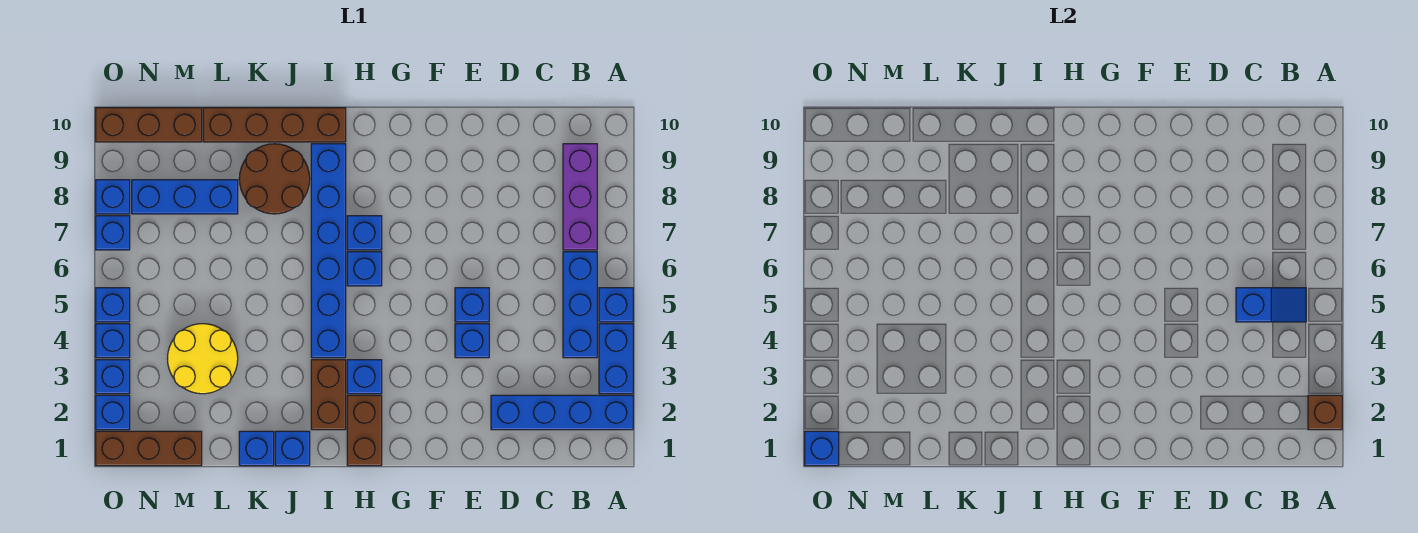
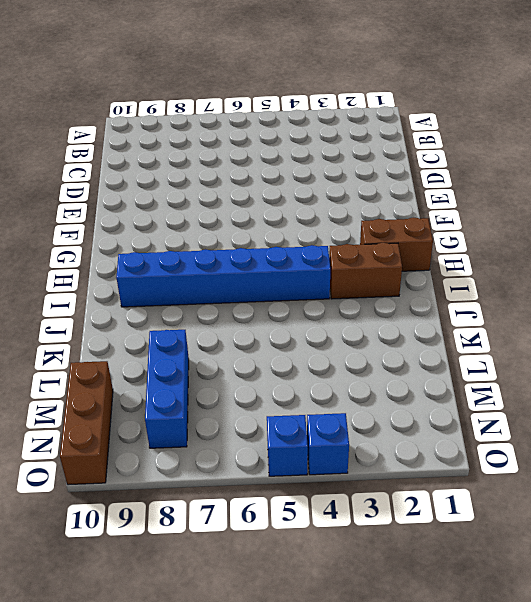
none -> blue 1x4 brick [491,395,633,430]
none -> blue 1x2 brick [599,324,633,394]
none -> blue 1x1 brick [599,288,633,322]
none -> blue 1x3 brick [563,252,597,358]

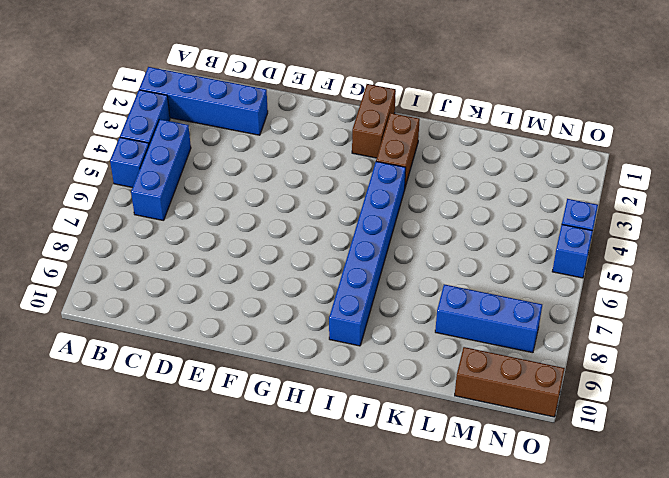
none -> purple 1x3 brick [563,144,597,250]
none -> blue 1x1 brick [455,324,489,358]
none -> blue 1x1 brick [455,288,489,322]
none -> blue 1x1 brick [347,360,382,394]

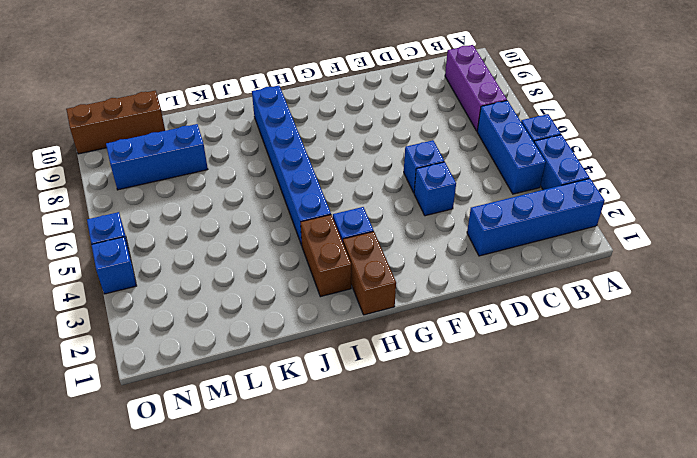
none -> blue 1x1 brick [347,252,382,286]
none -> blue 1x1 brick [347,216,382,250]
none -> brown 1x4 brick [203,108,346,142]
none -> blue 1x1 brick [275,431,310,466]

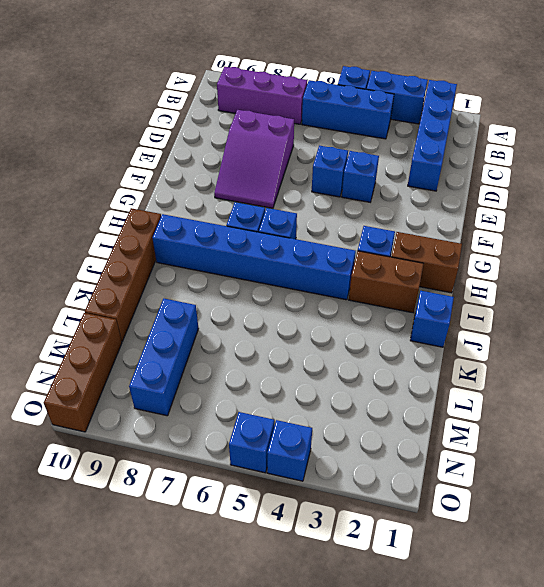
purple 2x3 slope [214,110,294,208] -> none
none -> brown 2x2 round brick [239,144,310,214]
none -> blue 1x1 brick [239,431,274,466]
none -> yellow 2x2 round brick [167,324,238,394]
none -> brown 1x3 brick [96,431,202,466]

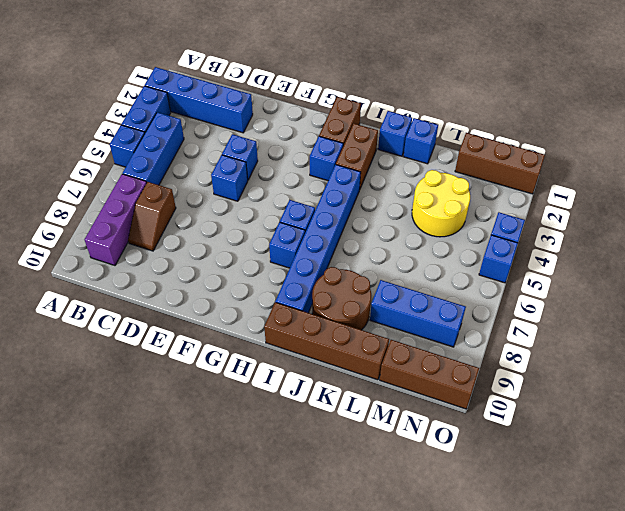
brown 1x2 slope [128,182,176,251] -> none
none -> blue 1x1 brick [96,395,130,430]
none -> blue 1x1 brick [96,360,130,394]
none -> blue 1x1 brick [96,216,130,250]
none -> blue 1x1 brick [96,180,130,214]

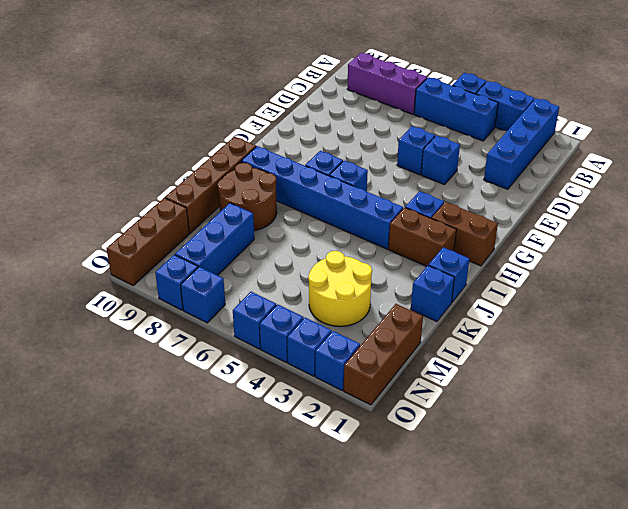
none -> brown 1x1 brick [1308,395,1342,430]
none -> blue 1x2 slope [1236,288,1306,322]
none -> blue 1x1 brick [805,431,839,466]

